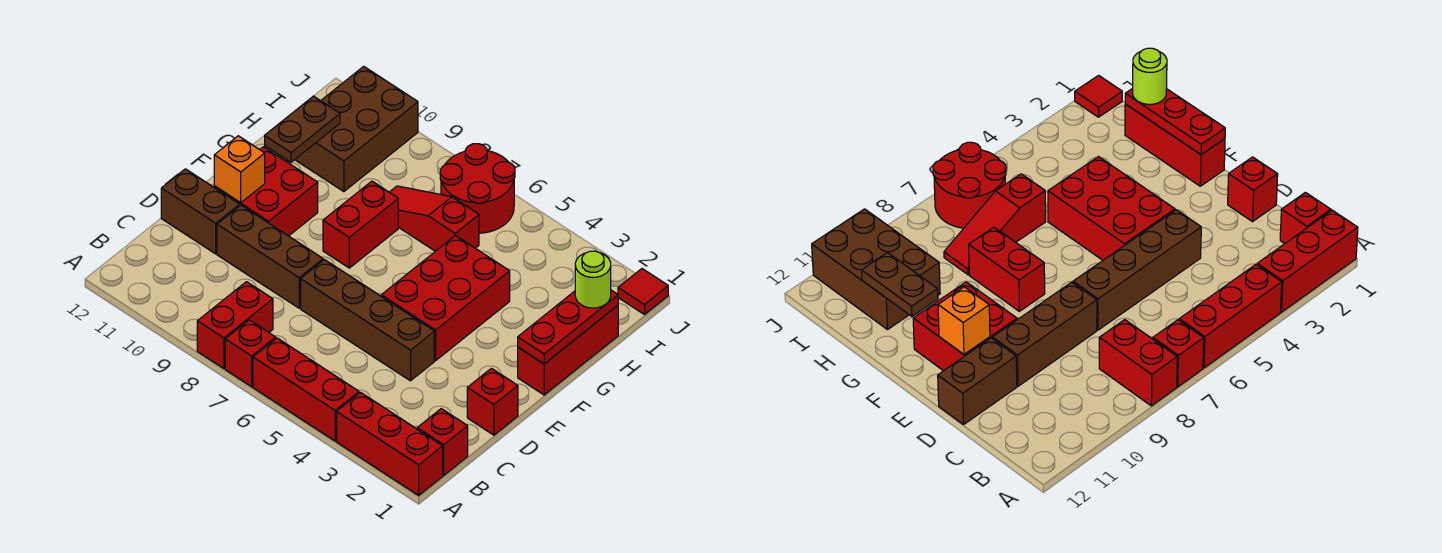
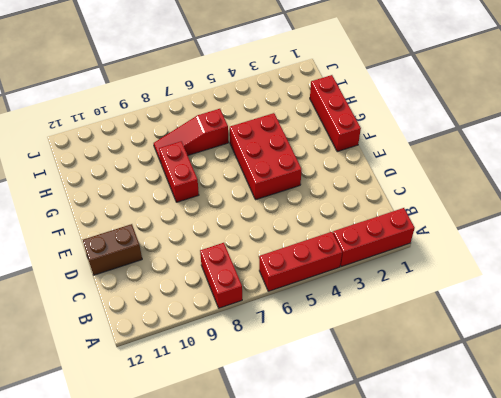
none -> red 1x1 brick [225,320,276,387]
none -> red 1x1 brick [417,409,468,475]
none -> red 1x1 brick [467,368,518,435]

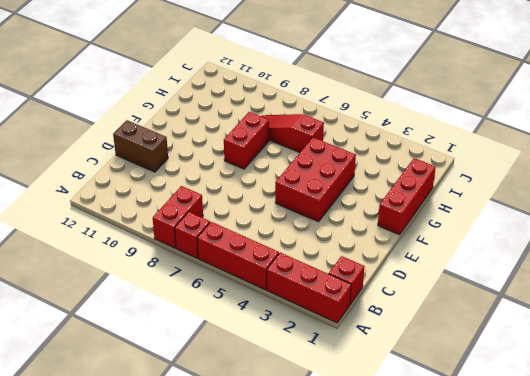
none -> red 1x1 brick [467,368,518,435]
none -> brown 1x4 brick [301,260,434,381]
none -> brown 1x3 brick [217,205,323,308]

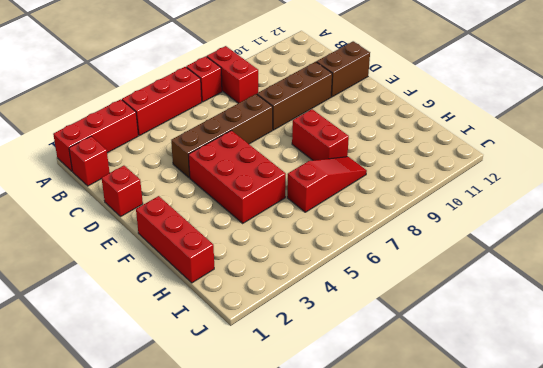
none -> red 2x2 brick [214,147,318,236]
none -> brown 2x3 brick [295,66,418,192]
none -> red 2x2 round brick [440,144,515,233]

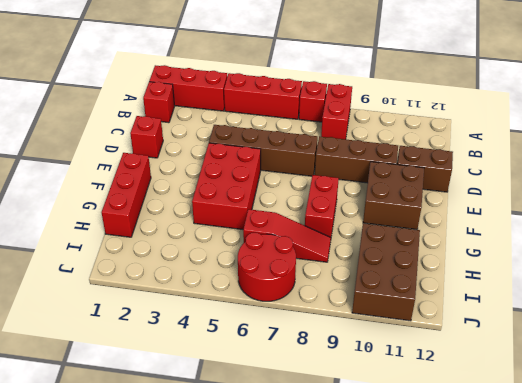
brown 2x2 brick [363,162,424,230] -> red 2x2 brick [214,147,318,236]
none -> red 1x1 tile [618,269,668,315]
none -> orange 1x1 brick [214,136,265,203]
none -> red 1x3 plate [518,290,618,364]

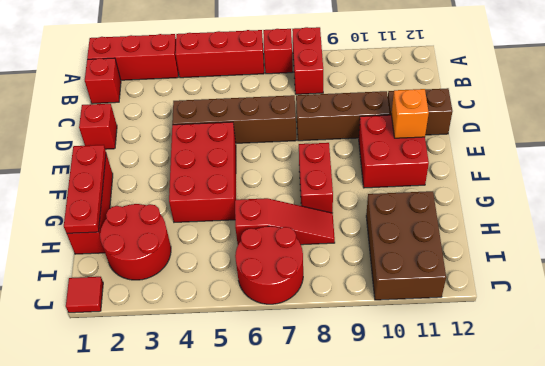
red 2x2 round brick [100,204,171,280] -> none
none -> brown 1x2 plate [265,96,340,162]
none -> lime 1x1 round brick [575,251,611,308]

